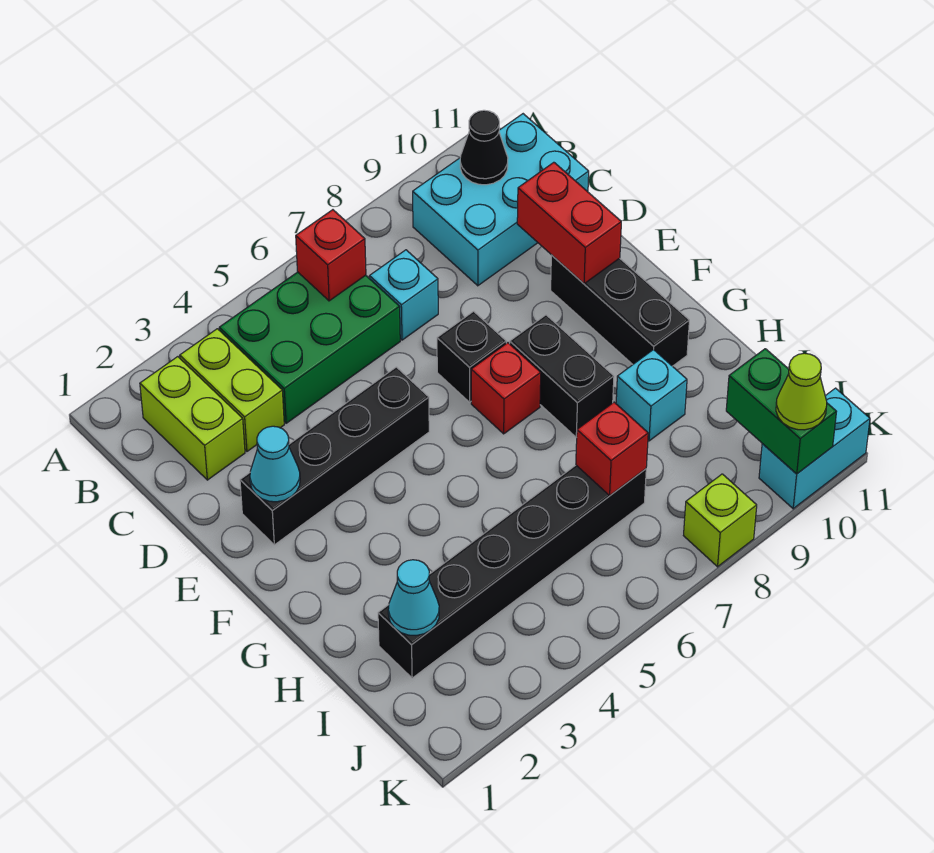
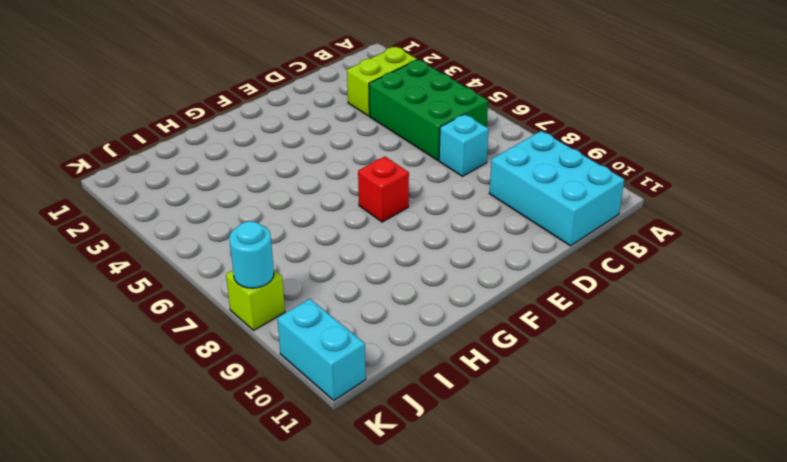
cyan 1x1 round brick [229,221,274,288] -> none
none -> lime 1x2 brick [140,357,245,480]
none -> black 1x4 brick [240,367,429,545]
none -> black 1x1 brick [437,311,506,402]

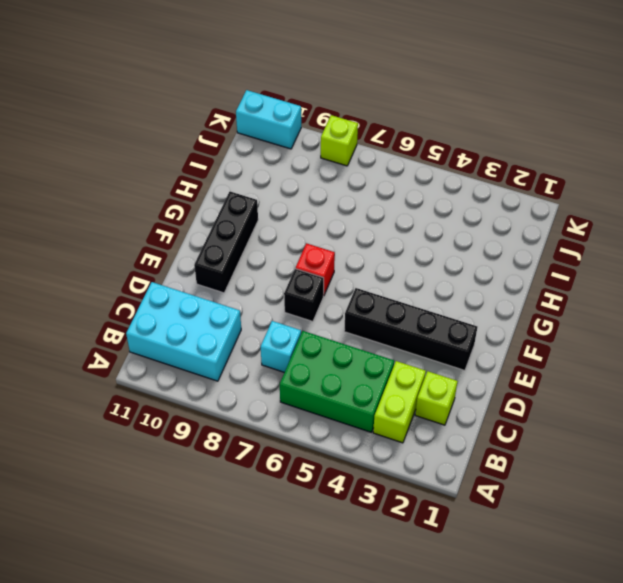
lime 1x1 brick [415,371,458,425] -> lime 1x2 brick [140,357,245,480]
none -> black 1x2 brick [510,315,614,437]
none -> cyan 1x1 brick [616,349,687,441]
none -> black 1x6 brick [378,465,646,678]

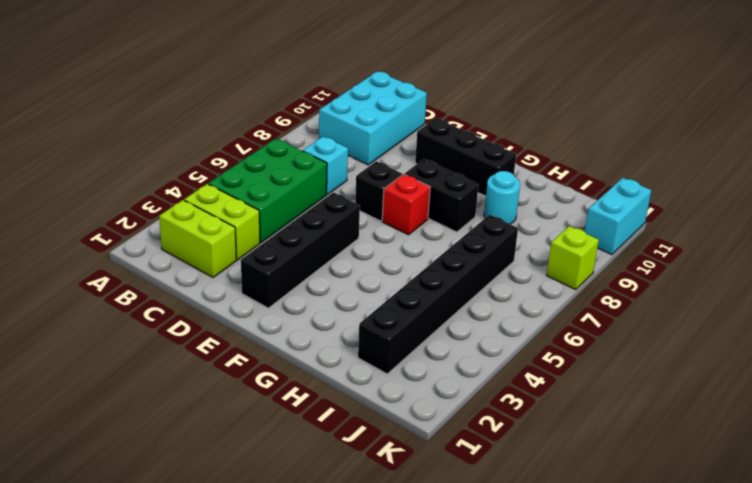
cyan 1x1 round brick [484,171,520,224] -> cyan 1x1 brick [616,349,687,441]
none -> red 1x1 brick [296,210,366,301]
none -> black 1x1 cone [460,110,508,185]
none -> red 1x2 brick [517,162,621,284]

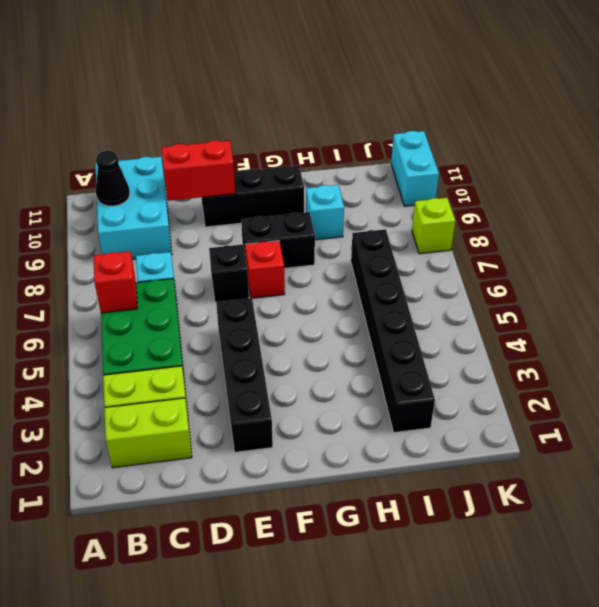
none -> cyan 1x1 cone [250,426,300,502]
none -> cyan 1x1 cone [388,560,439,635]
none -> red 1x1 brick [576,402,648,495]

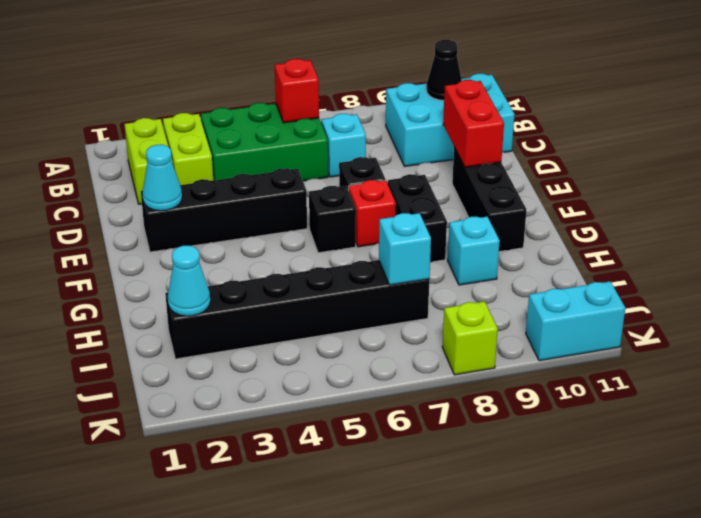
black 1x1 brick [309,186,356,253] -> none
cyan 1x1 brick [379,213,431,285] -> red 1x1 brick [576,402,648,495]
none -> green 1x2 brick [726,349,836,474]
none -> lime 1x1 cone [776,353,827,430]

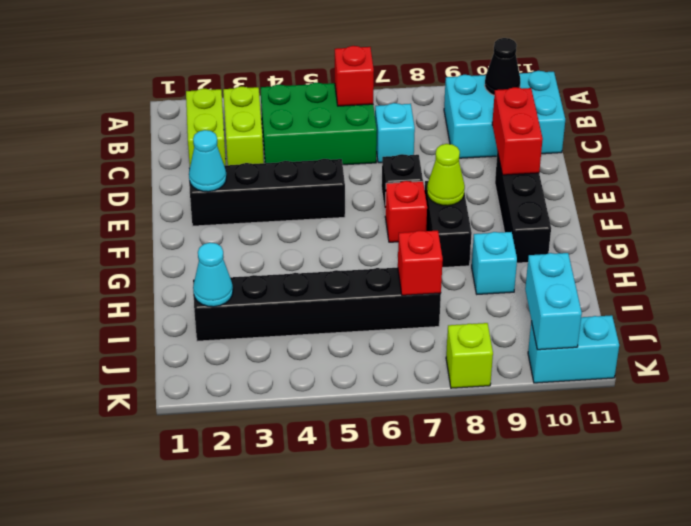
lime 1x1 cone [427,144,465,206] -> lime 1x1 cone moved to [776,353,827,430]
cyan 1x2 brick [525,253,582,350] -> green 1x2 brick [726,349,836,474]

